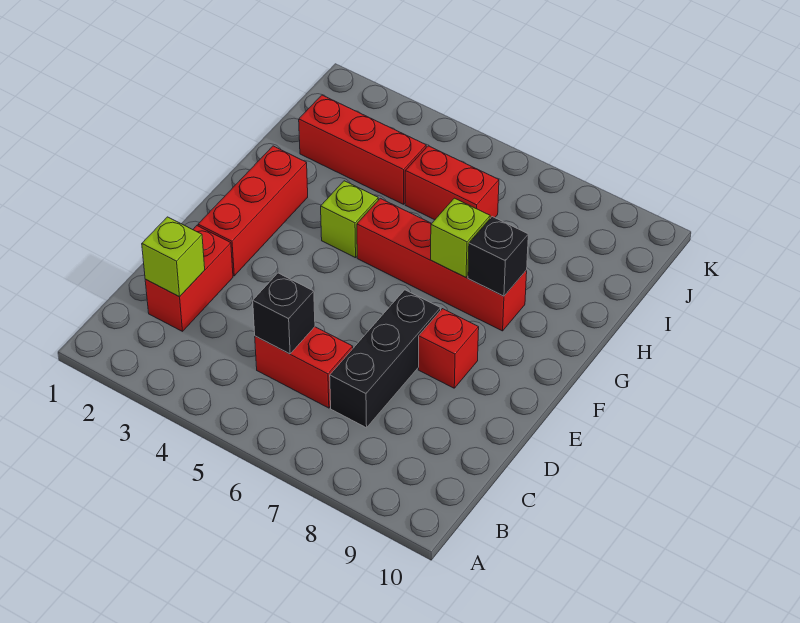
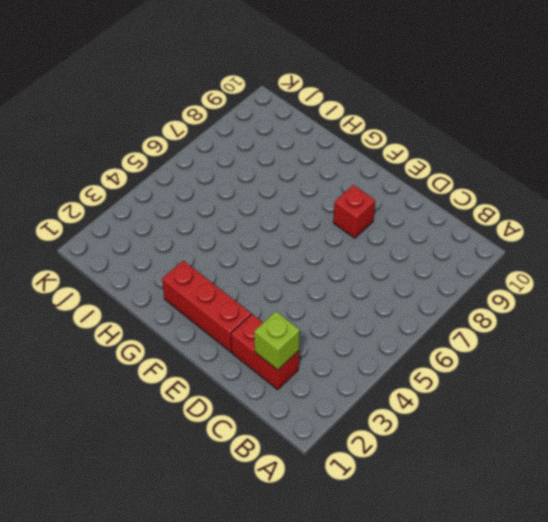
none -> red 1x2 brick [255,327,353,408]
none -> black 1x3 brick [330,290,441,428]
none -> lime 1x1 brick [321,181,378,258]

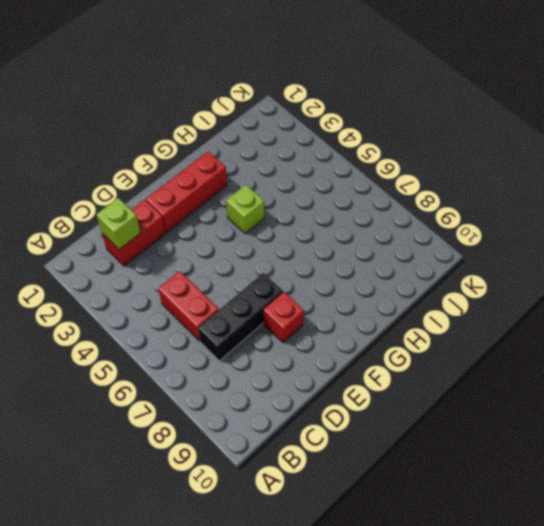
none -> red 1x4 brick [357,198,527,331]
none -> red 1x3 brick [299,95,426,204]
none -> red 1x2 brick [405,146,499,220]

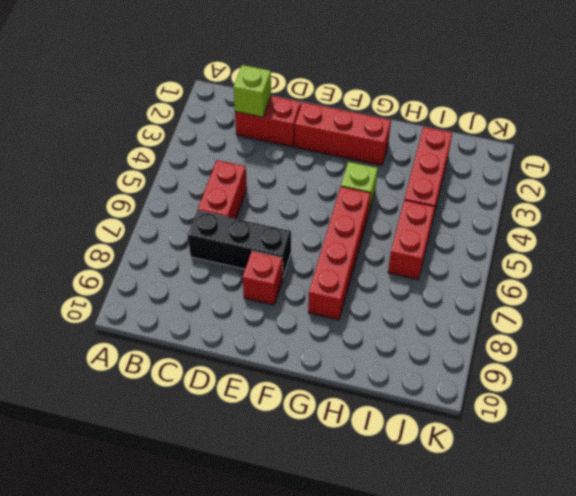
none -> black 1x1 brick [253,273,315,354]
none -> lime 1x1 brick [431,198,490,277]
none -> black 1x1 brick [468,217,528,296]

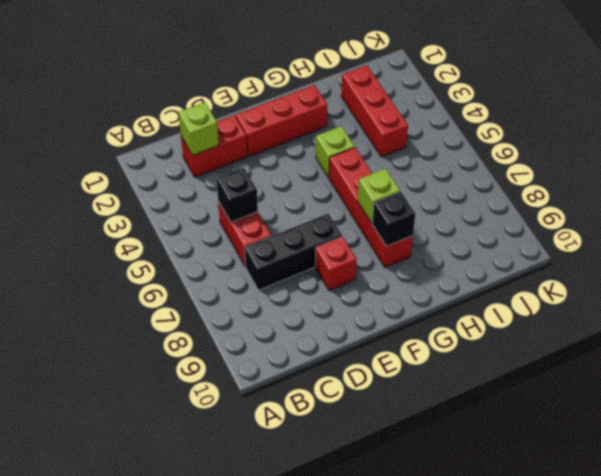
none -> red 1x2 brick [405,146,499,220]

